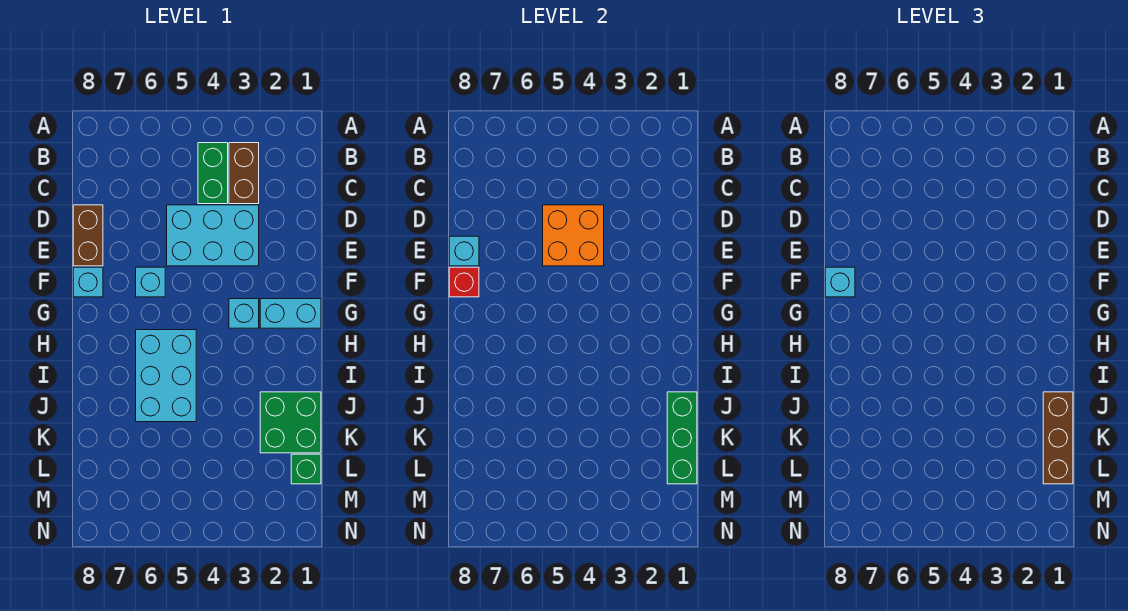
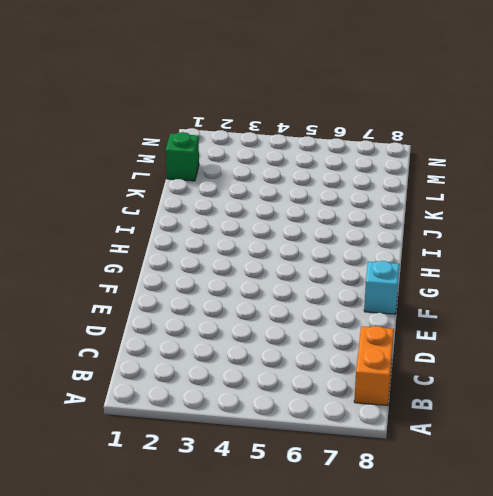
orange 1x2 brick [354,326,394,406] -> none
none -> brown 1x2 brick [229,143,259,204]
none -> green 1x2 brick [198,143,228,204]
none -> cyan 2x3 brick [167,205,259,266]

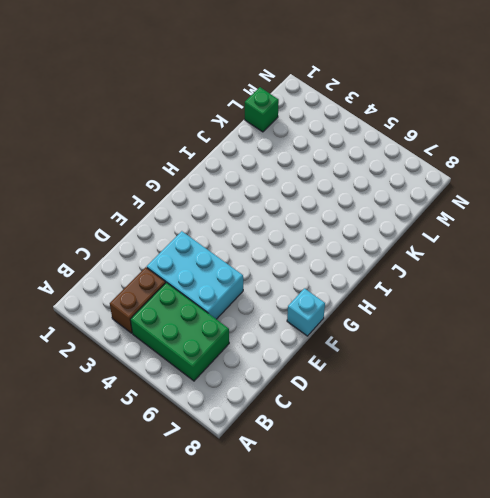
green 2x3 brick [130,283,229,381] -> green 1x2 brick [198,143,228,204]
none -> brown 1x2 brick [73,205,103,266]
none -> cyan 1x1 brick [136,267,165,297]
none -> cyan 1x2 brick [260,299,321,328]

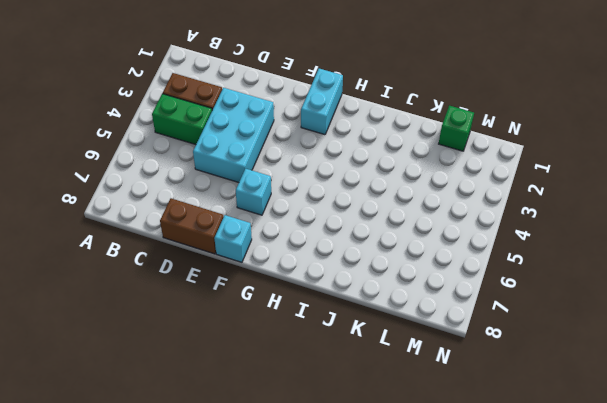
none -> cyan 1x1 brick [229,299,259,328]
none -> cyan 2x3 brick [136,330,196,422]
none -> green 2x2 brick [260,392,321,453]

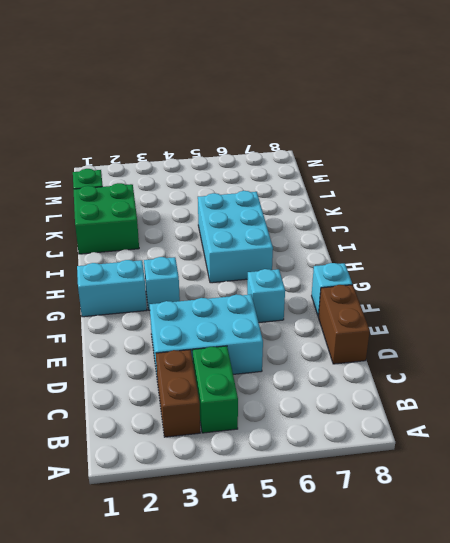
none -> orange 2x2 brick [543,205,604,266]
none -> cyan 1x1 brick [449,236,479,266]
none -> red 1x1 brick [449,267,479,297]

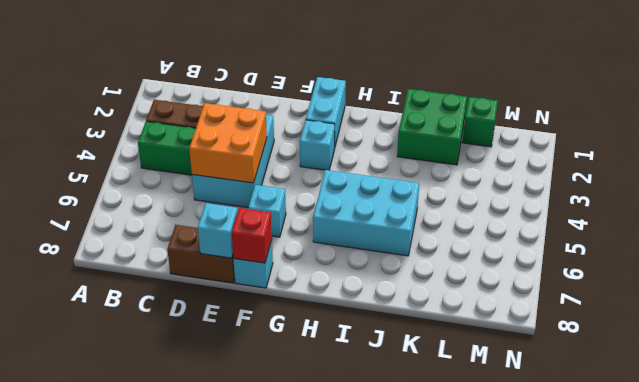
none -> green 1x3 brick [667,392,697,484]
none -> cyan 1x1 brick [825,267,855,297]
none -> brown 1x3 brick [1043,392,1073,484]

